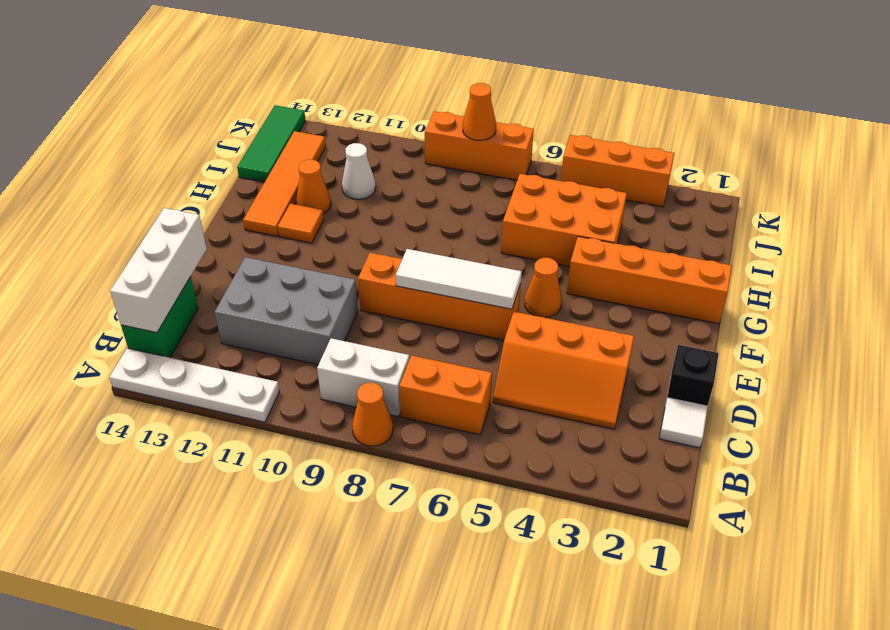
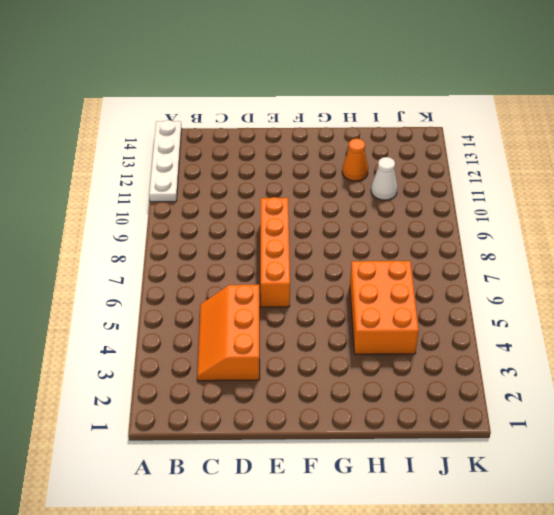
none -> orange 1x1 cone [352,383,393,446]
none -> orange 1x2 brick [399,355,492,435]
none -> white 1x2 brick [317,338,409,417]

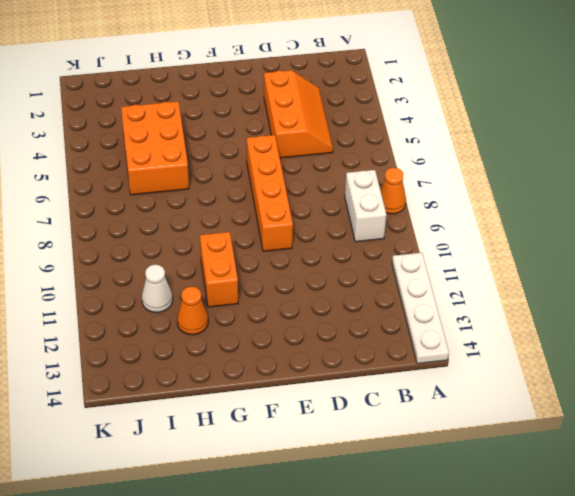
orange 1x2 brick [200,232,238,307] -> orange 1x2 brick moved to [399,355,492,435]
none -> green 1x2 brick [121,277,198,358]
none -> white 1x1 tile [659,398,708,448]
none -> grey 2x3 brick [215,257,358,365]

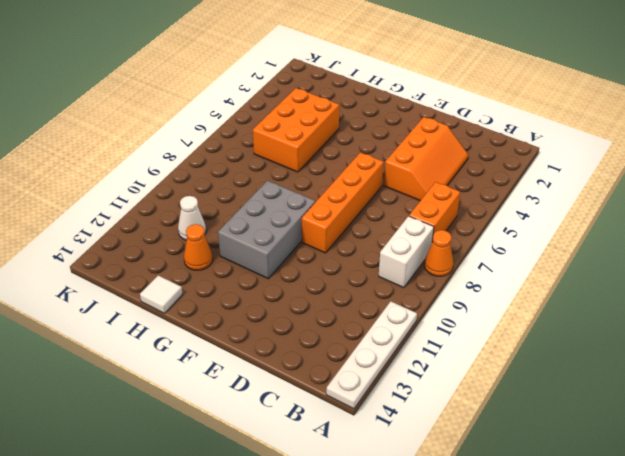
grey 2x3 brick [218,181,315,279] -> grey 2x3 brick moved to [215,257,358,365]
white 1x1 tile [140,275,183,313] -> white 1x1 tile moved to [659,398,708,448]
none -> green 1x2 brick [121,277,198,358]
none -> black 1x1 brick [666,345,719,406]
none -> orange 1x1 cone [525,258,562,318]

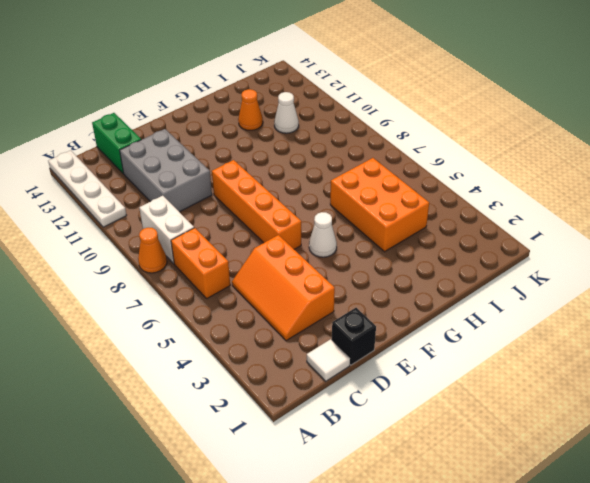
green 1x2 brick [92,113,141,174] -> green 1x2 brick turned to [121,277,198,358]
white 1x1 cone [309,212,337,257] -> orange 1x1 cone [525,258,562,318]
none -> orange 1x4 brick [567,236,732,324]
none -> orange 1x1 tile [278,204,324,243]
none -> orange 1x4 tile [243,131,326,236]

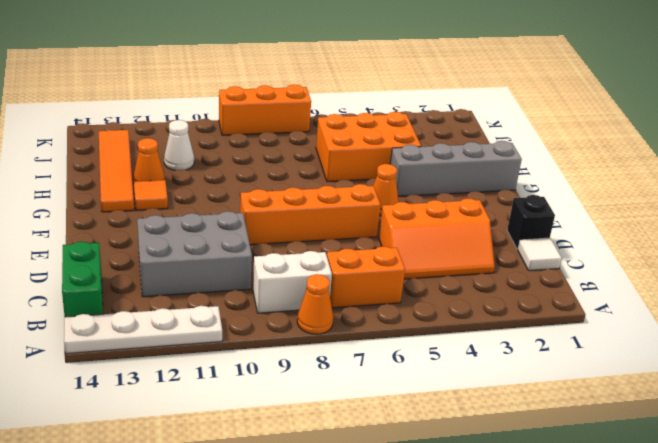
grey 1x4 brick [390,141,522,196] -> orange 1x4 brick [567,236,732,324]
none -> green 1x3 tile [237,105,306,182]
none -> orange 1x3 brick [561,135,674,207]
none -> white 1x3 brick [110,208,207,333]

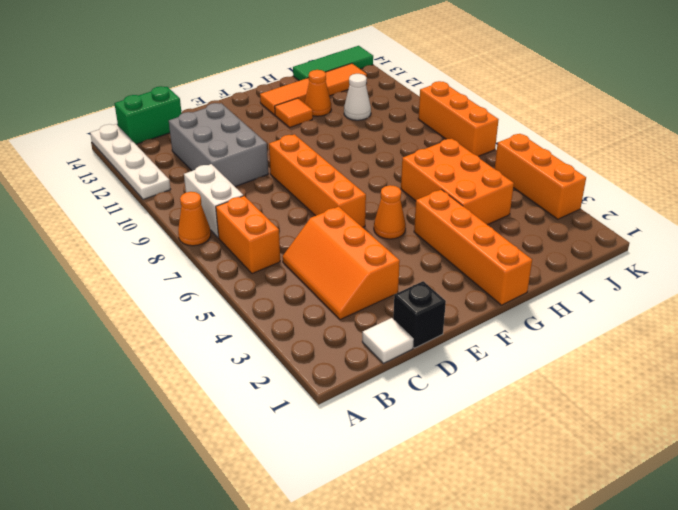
none -> white 1x3 brick [110,208,207,333]
none -> white 1x3 tile [396,249,522,309]
none -> orange 1x1 cone [463,83,496,140]

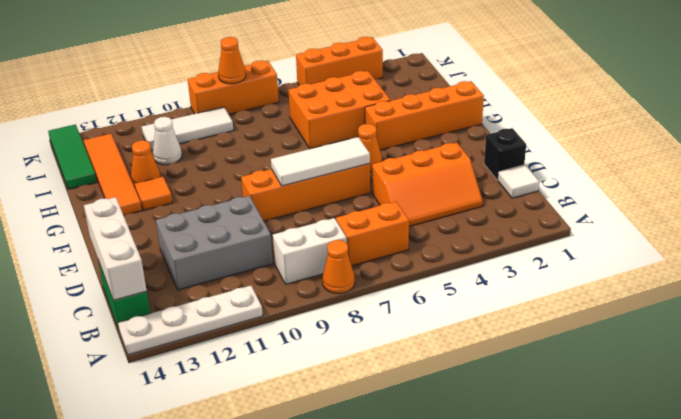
white 1x3 tile [142,107,233,150] -> none

